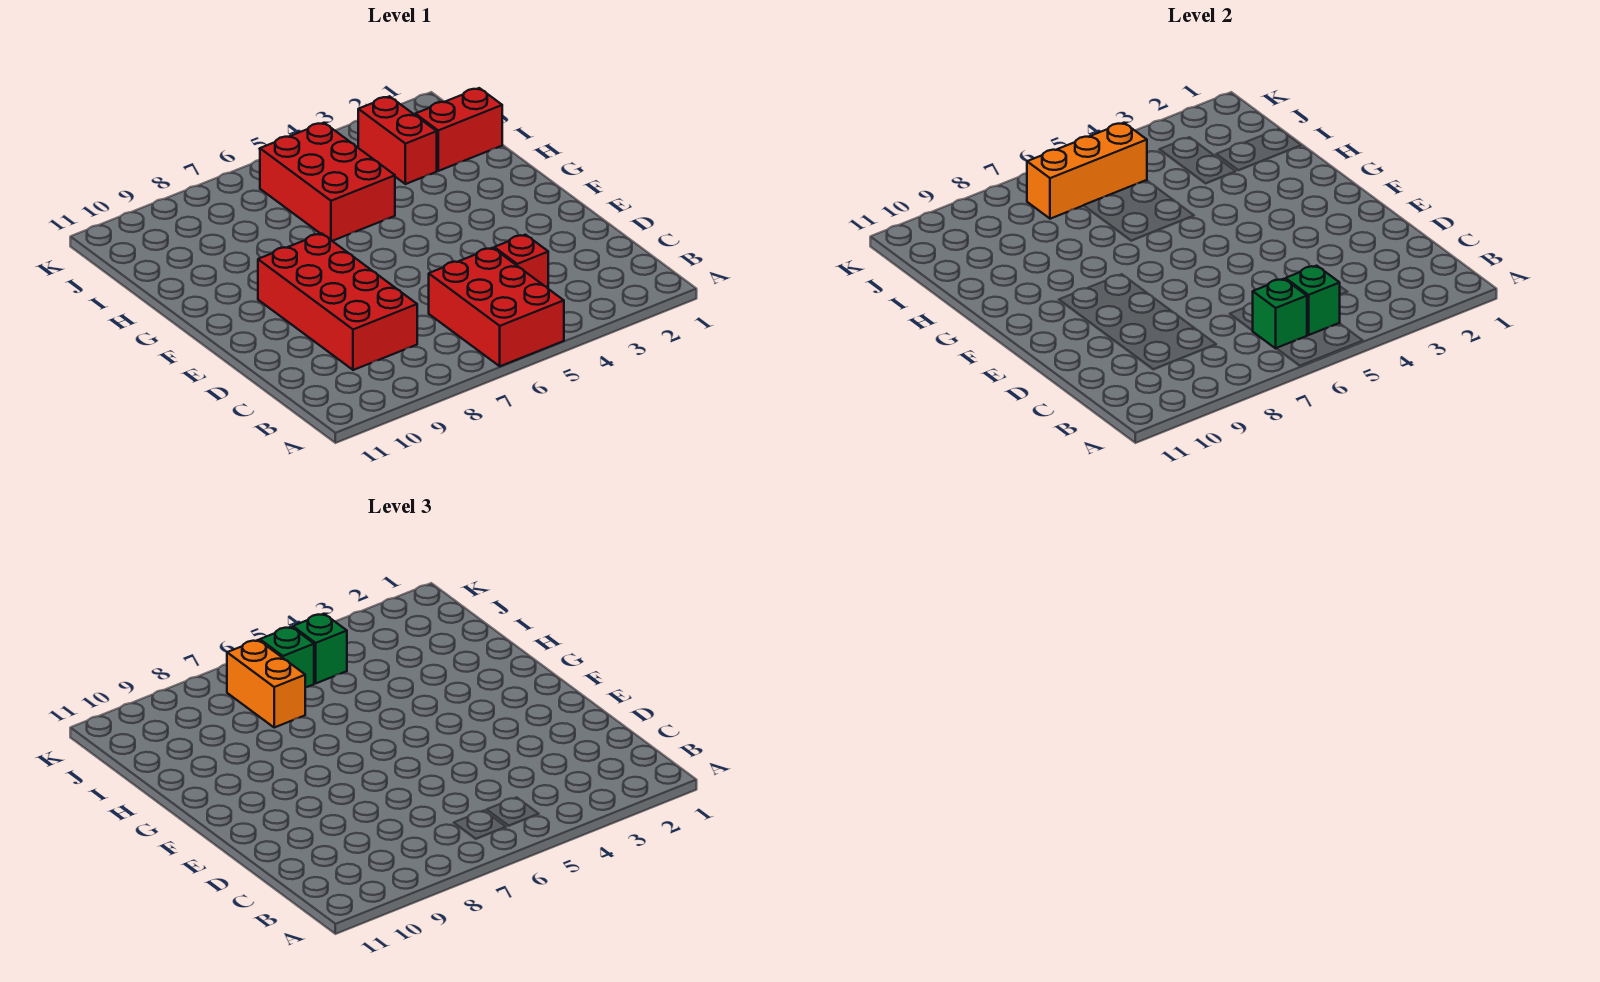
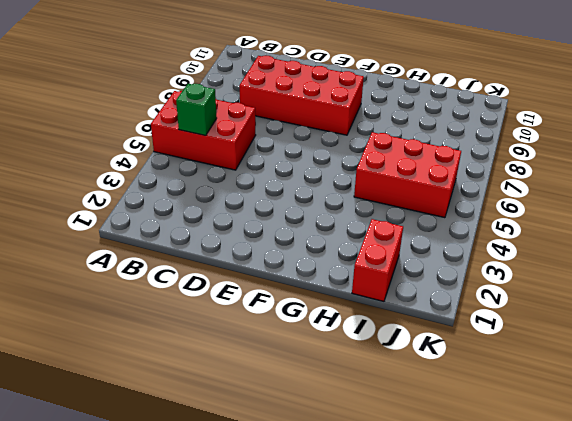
none -> red 1x1 brick [494,235,548,288]
none -> red 1x2 brick [358,96,437,184]
none -> green 1x1 brick [1253,279,1307,348]

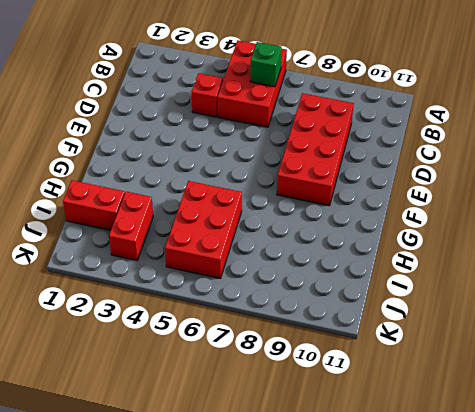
none -> green 1x1 brick [1286,266,1340,335]
none -> orange 1x3 brick [1027,123,1147,219]
none -> orange 1x2 brick [227,640,305,727]

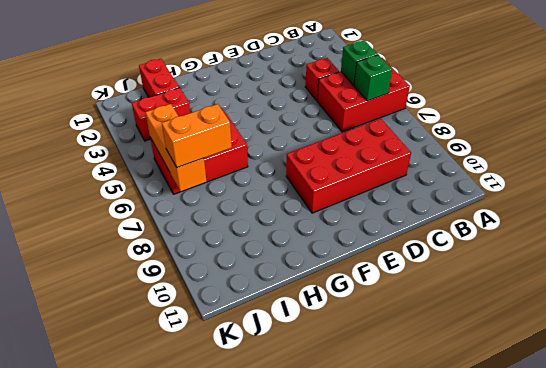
none -> green 1x1 brick [293,614,347,683]
none -> green 1x1 brick [260,627,314,687]

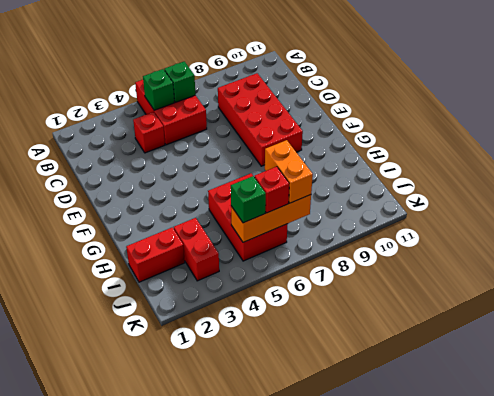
red 1x1 brick [255,167,289,213] -> green 1x1 brick [260,627,314,687]

